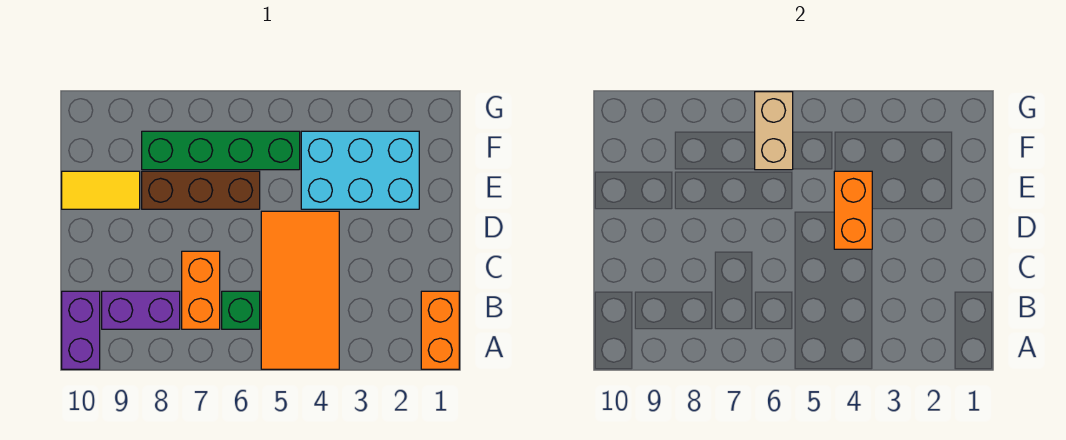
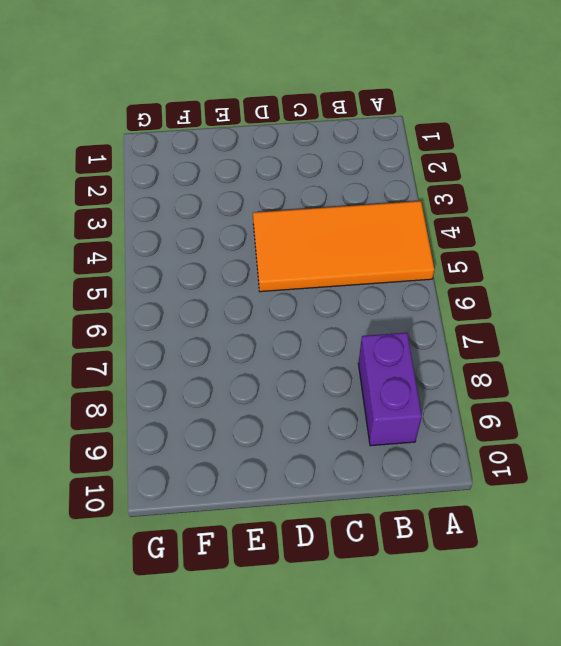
none -> orange 1x2 brick [421,291,459,369]
none -> purple 1x2 brick [62,291,100,369]
none -> green 1x1 brick [222,291,260,329]

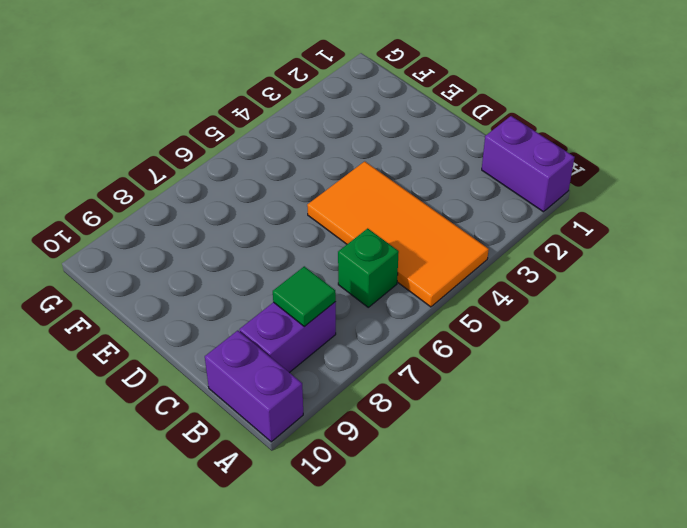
purple 1x2 brick [482,116,575,212] -> orange 1x2 brick [421,291,459,369]
green 1x1 tile [273,266,336,327] -> none
none -> orange 1x2 brick [182,251,220,329]
none -> cyan 2x3 brick [301,131,419,209]
none -> brown 1x3 brick [142,171,260,209]

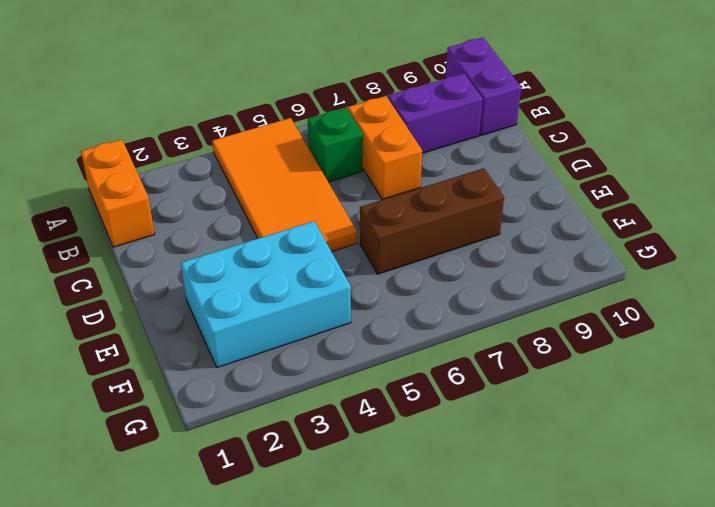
none -> yellow 1x2 tile [62,171,140,209]
none -> green 1x4 brick [142,131,300,170]
none -> orange 1x2 brick [834,171,872,249]

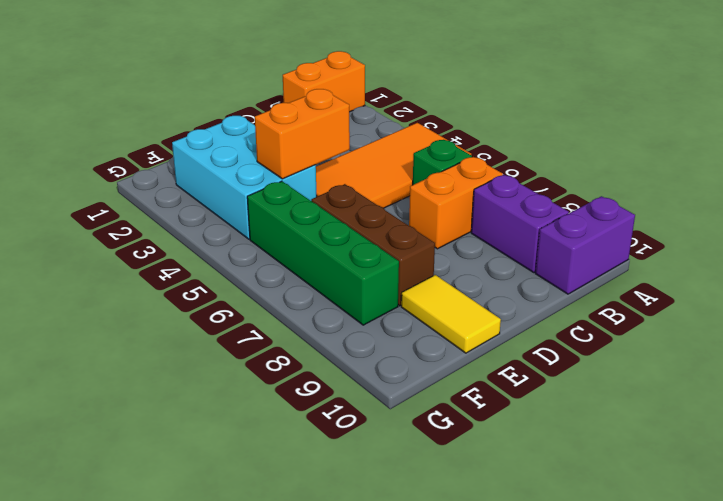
none -> tan 1x2 brick [755,92,793,170]

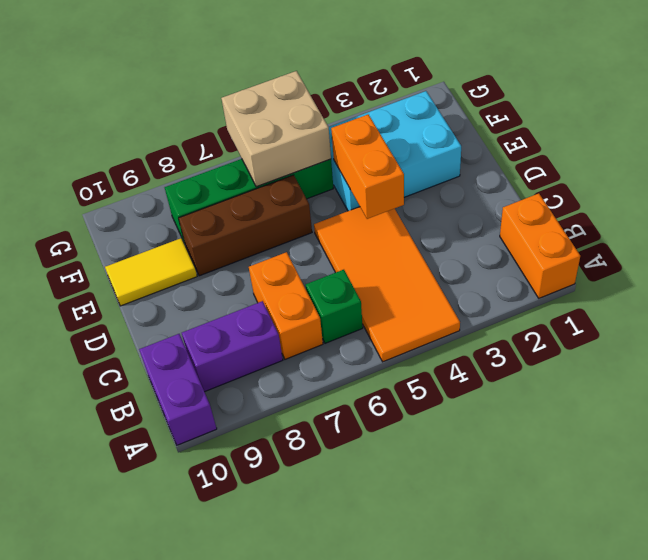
tan 2x2 brick [221,71,331,187] -> tan 1x2 brick [755,92,793,170]

